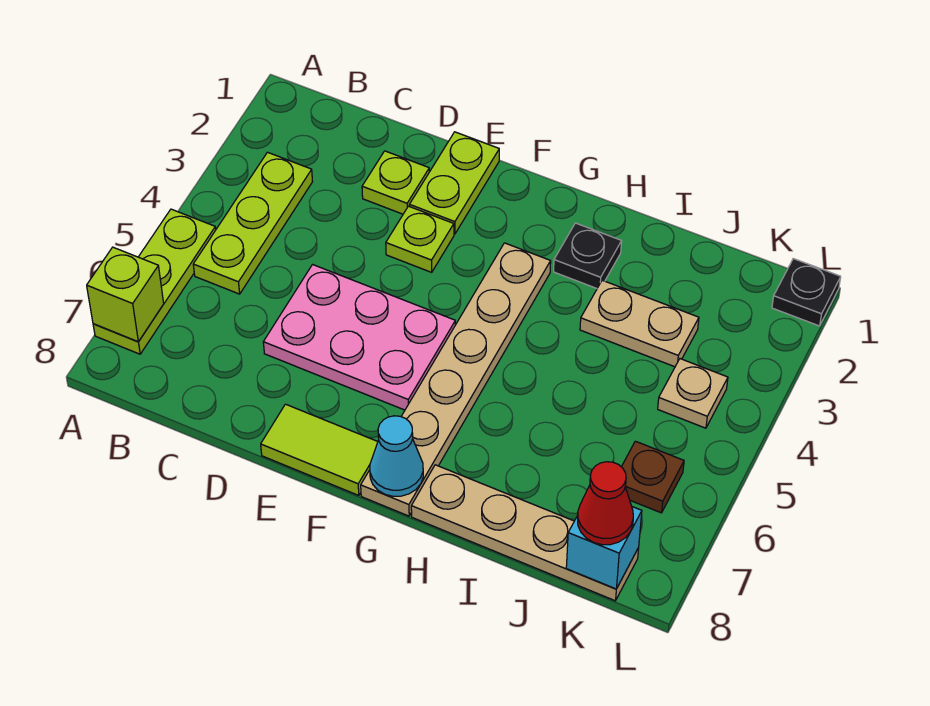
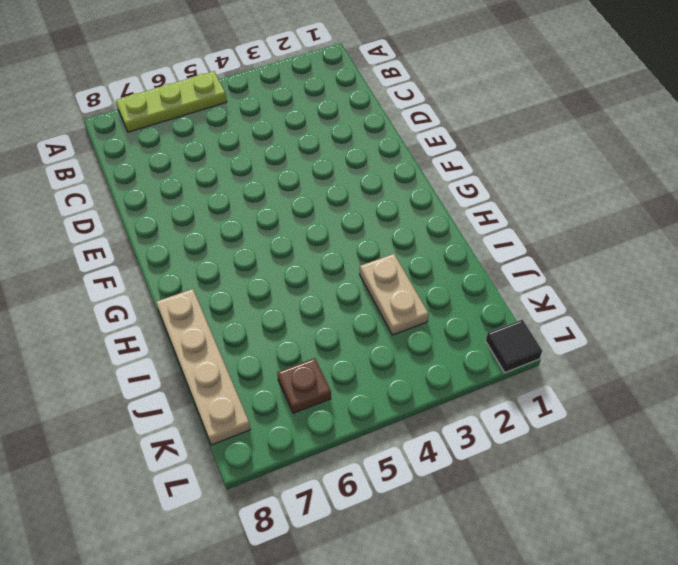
black 1x1 tile [486,320,542,373] -> black 1x1 plate [772,259,841,326]
none -> lime 1x3 plate [193,152,312,294]
none -> lime 1x1 plate [362,151,429,214]
none -> pink 2x3 plate [263,265,455,410]

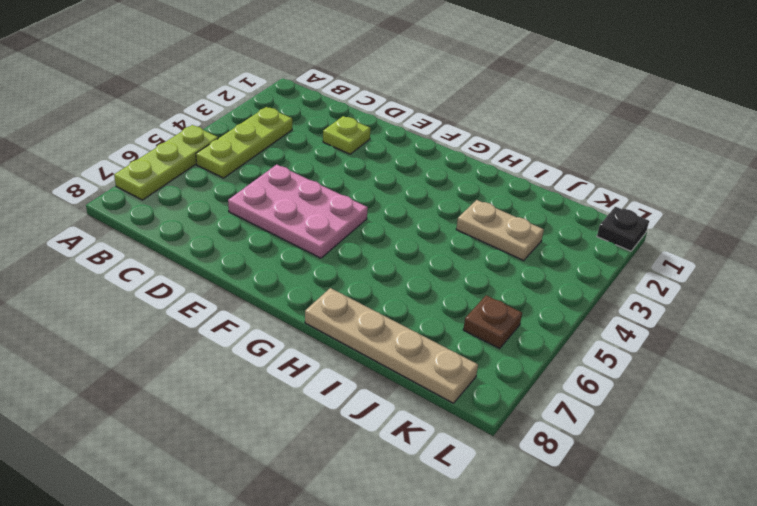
none -> lime 1x2 plate [409,132,499,234]
none -> lime 1x1 plate [386,206,454,272]
none -> lime 1x2 tile [261,404,378,496]

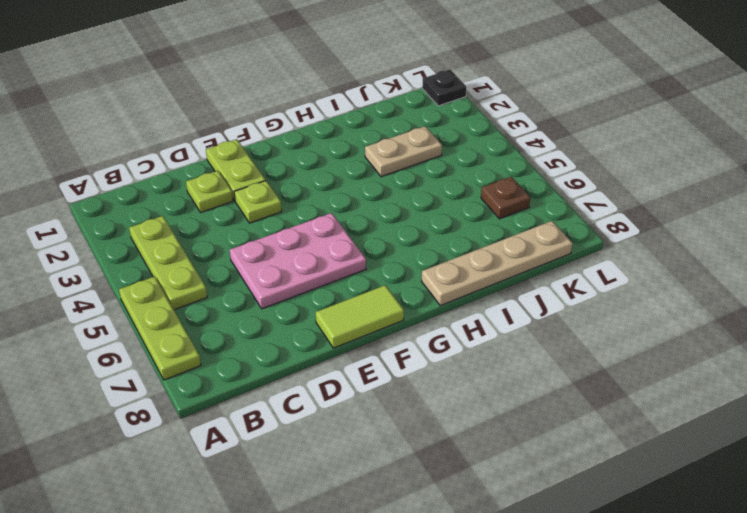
none -> tan 1x6 plate [361,243,551,516]
none -> black 1x1 plate [554,223,622,288]
none -> tan 1x1 plate [658,359,728,428]

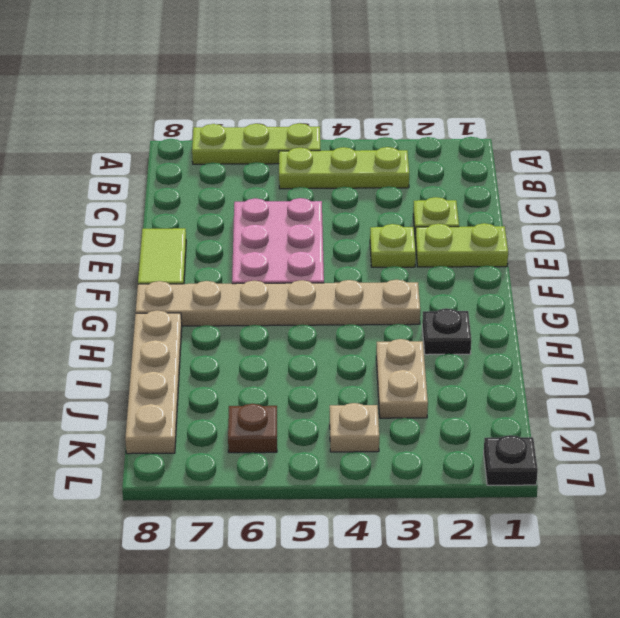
none -> lime 1x1 brick [87,247,164,342]
none -> cyan 1x1 cone [370,416,423,496]
none -> cyan 1x1 brick [566,507,642,589]

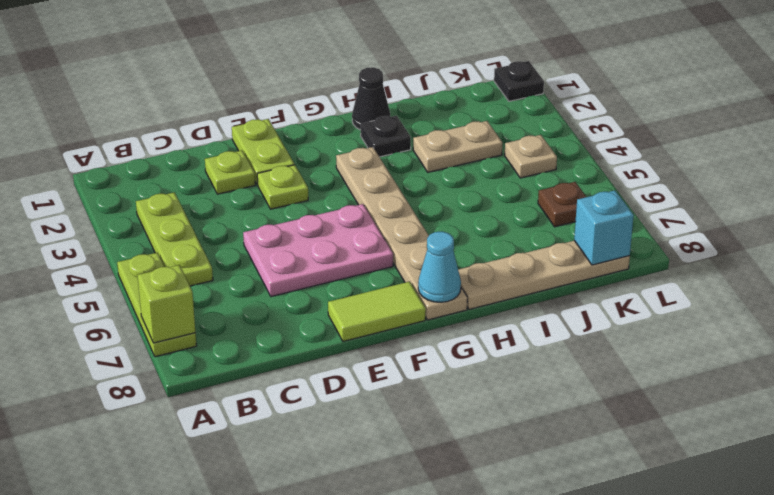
black 1x1 cone [352,67,390,130] -> none
none -> red 1x1 cone [578,462,633,545]

